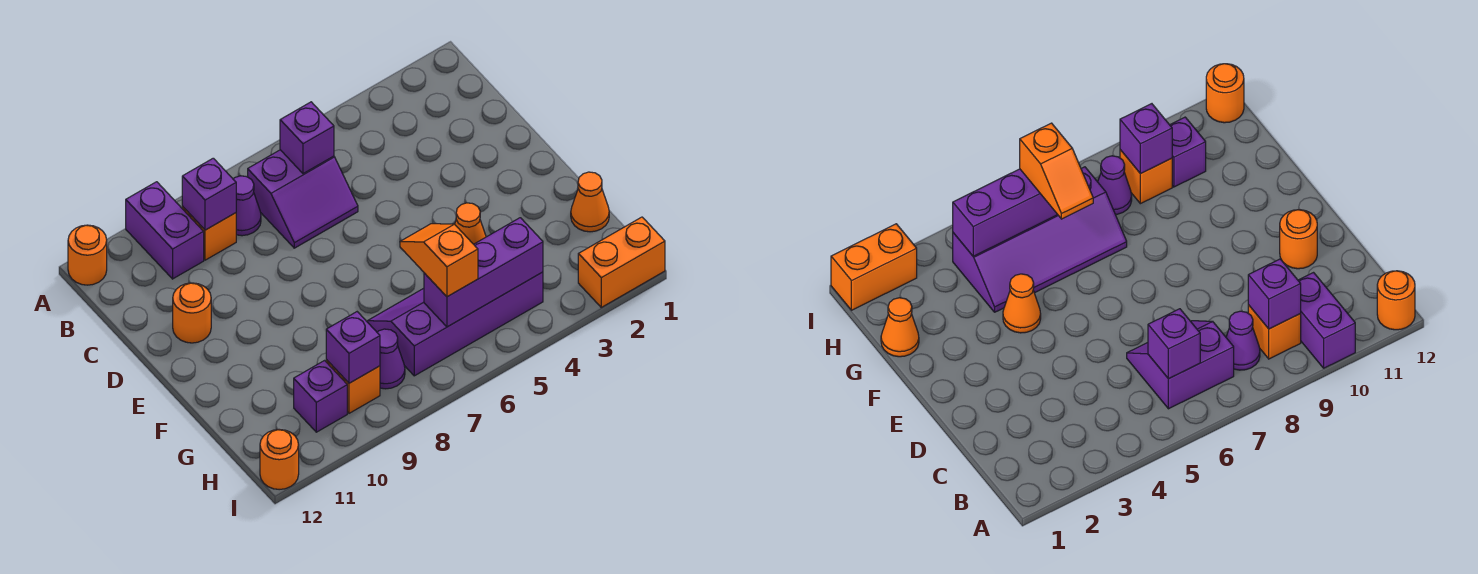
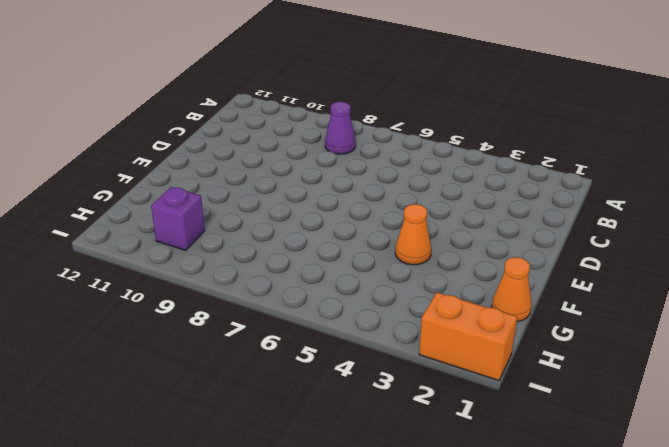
none -> purple 1x2 brick [126,182,204,279]
none -> orange 1x1 round brick [68,225,107,285]
none -> purple 2x2 slope [248,150,358,248]

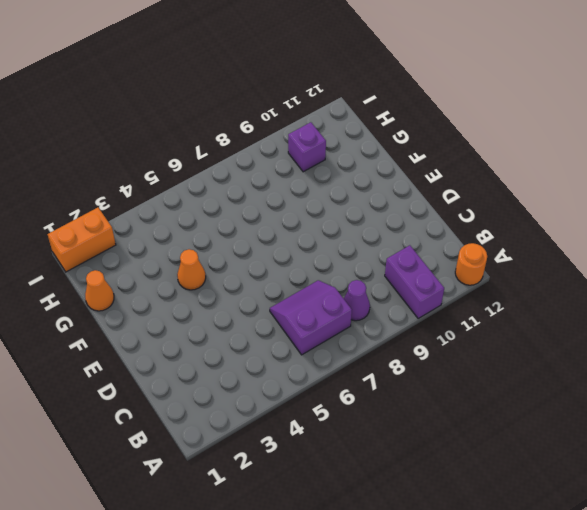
none -> orange 1x1 brick [182,206,236,260]
none -> orange 1x1 round brick [173,283,211,343]
none -> purple 2x4 slope [367,272,543,376]

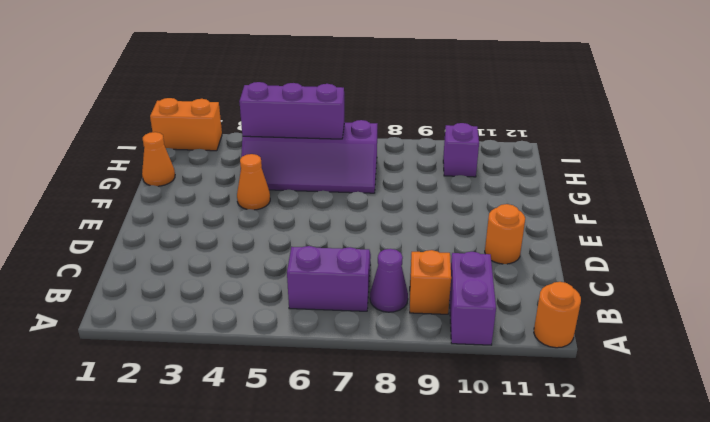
none -> purple 1x1 cone [377,329,405,389]
none -> orange 1x1 brick [326,360,380,413]
none -> orange 1x1 round brick [260,429,299,490]

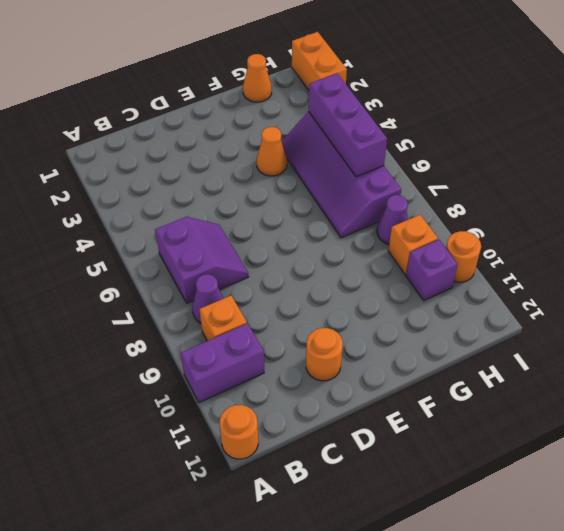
orange 1x1 round brick [446,231,481,282] -> orange 1x1 round brick moved to [260,429,299,490]
none -> purple 1x1 brick [280,102,334,174]
none -> purple 1x1 brick [182,158,236,230]
none -> purple 1x1 brick [326,312,380,383]

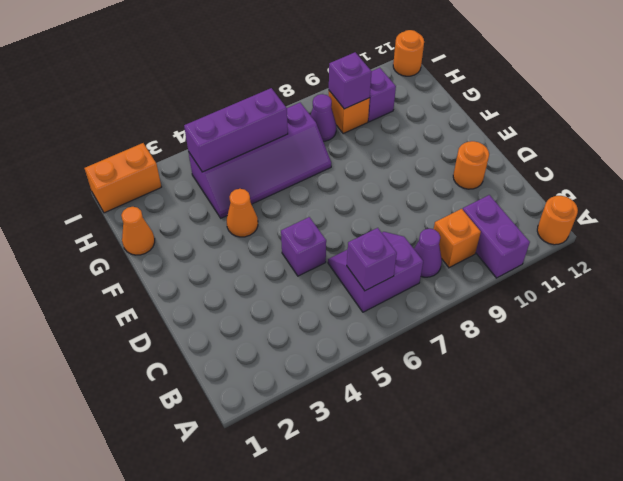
purple 1x1 brick [281,217,326,276] -> purple 1x1 brick moved to [182,158,236,230]
none -> orange 1x2 slope [400,224,478,297]

